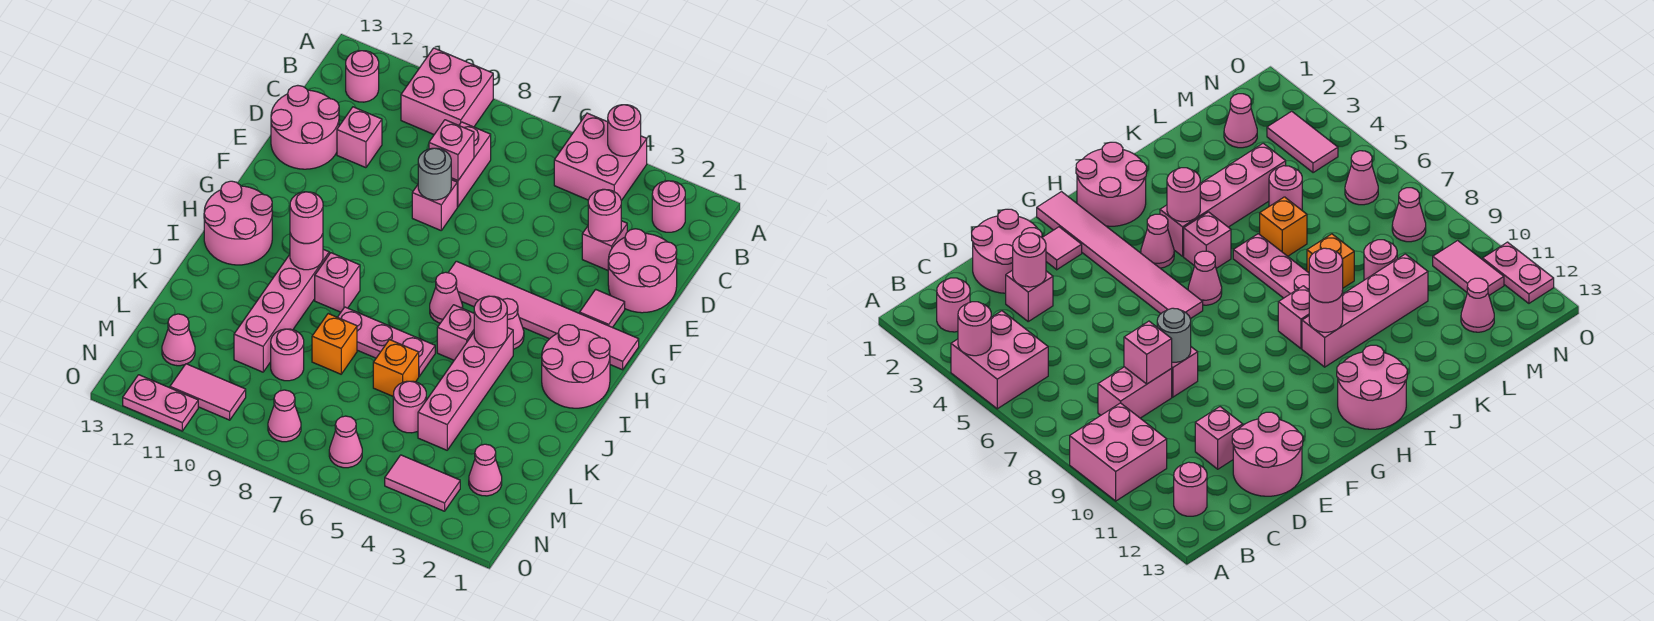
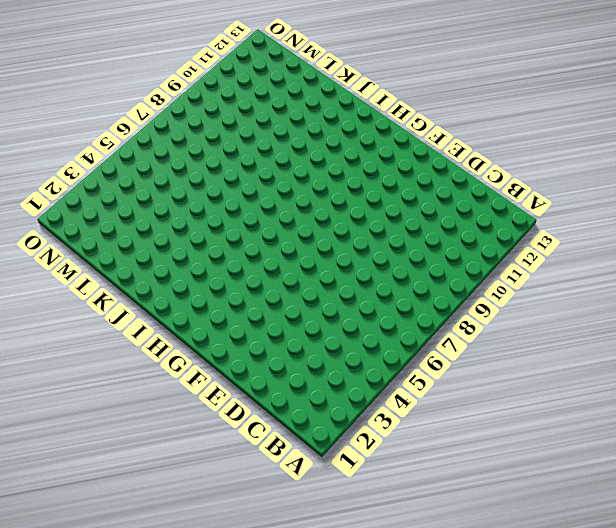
none -> pink 2x2 brick [554,113,647,201]
none -> pink 2x2 brick [401,48,493,134]
none -> pink 1x1 round brick [652,181,685,232]
none -> pink 1x1 round brick [346,51,379,102]

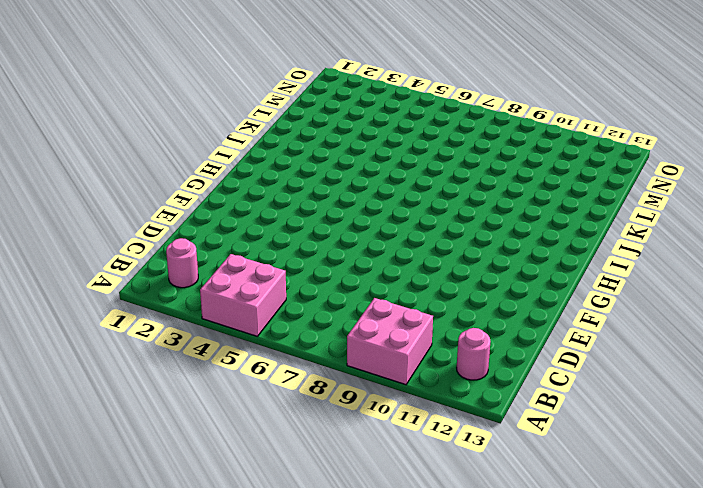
none -> pink 1x2 brick [451,122,491,207]
none -> pink 2x2 round brick [608,229,677,313]
none -> pink 1x1 brick [582,221,627,270]
none -> pink 1x1 brick [337,107,382,168]

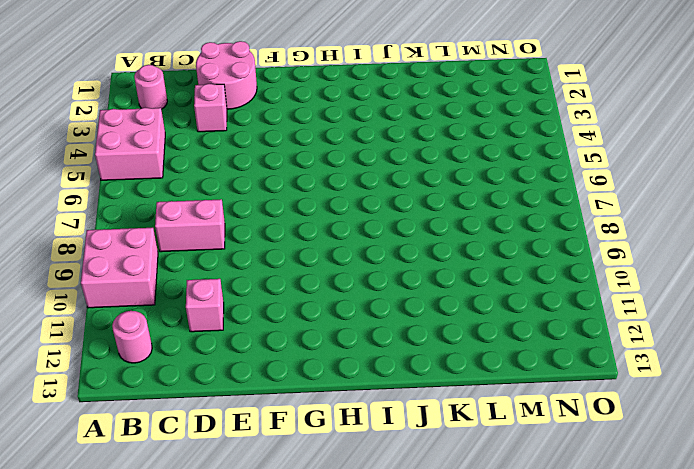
none -> pink 2x2 round brick [271,86,339,169]
none -> pink 1x1 brick [412,180,457,230]
none -> pink 1x1 tile [580,289,625,328]
none -> pink 1x6 tile [448,261,639,370]

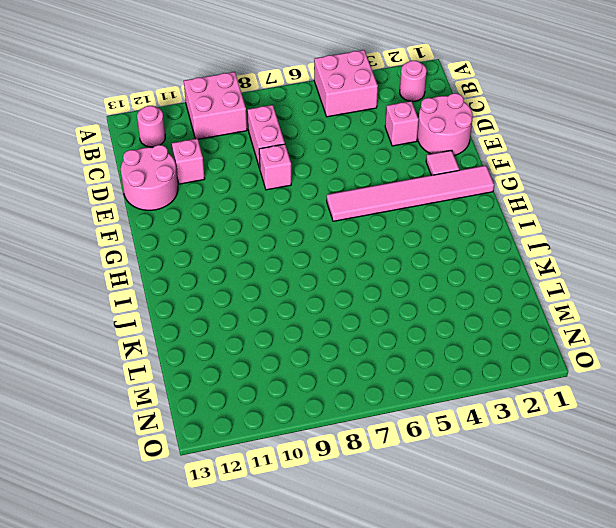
none -> pink 2x2 round brick [542,325,610,408]
none -> pink 1x1 cone [503,299,524,349]
none -> pink 1x1 cone [430,272,463,323]
none -> pink 2x2 round brick [204,181,272,265]

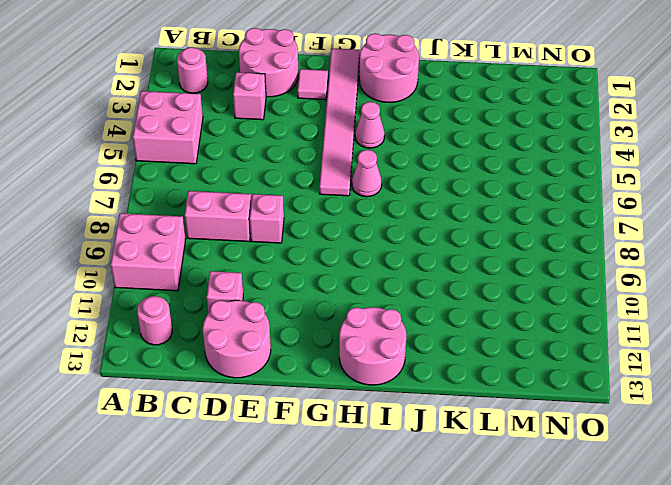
none -> pink 1x4 brick [418,328,513,450]
none -> pink 1x1 brick [437,305,474,360]
none -> pink 1x1 brick [315,253,360,312]
none -> pink 1x4 brick [234,249,329,372]

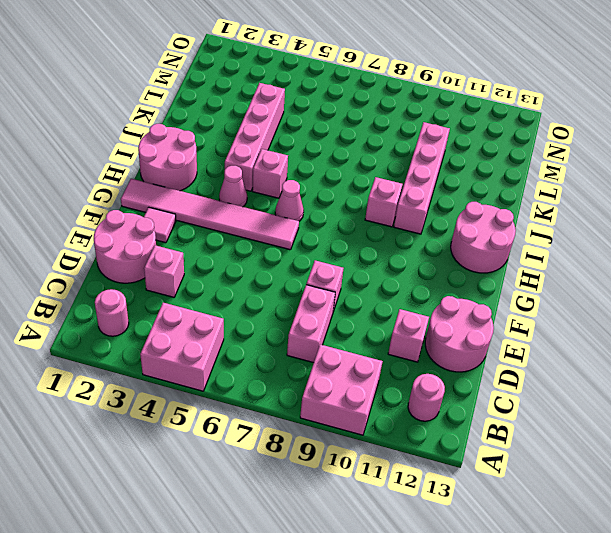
none -> pink 1x3 plate [338,307,435,376]
none -> orange 1x1 brick [373,340,419,396]
none -> orange 1x1 brick [312,314,357,374]
none -> pink 1x1 round brick [393,381,426,433]

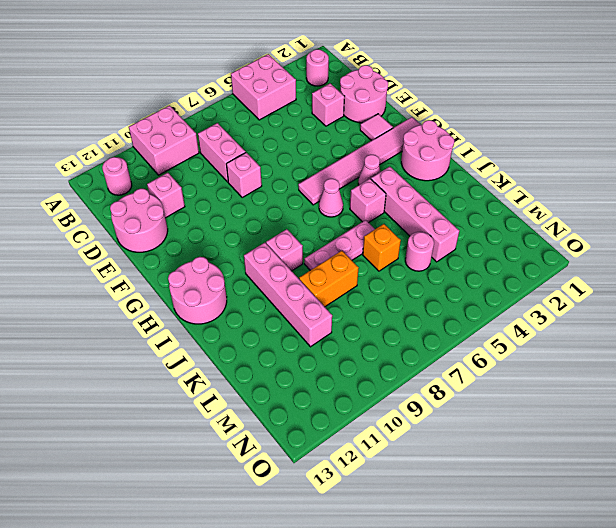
orange 1x2 brick [299,251,359,307] -> orange 1x1 brick [312,314,357,374]
none -> pink 1x1 round brick [271,329,304,381]
none -> pink 1x1 cone [469,444,502,496]
none -> pink 1x1 cone [162,314,195,366]
none -> pink 1x2 tile [385,455,460,511]

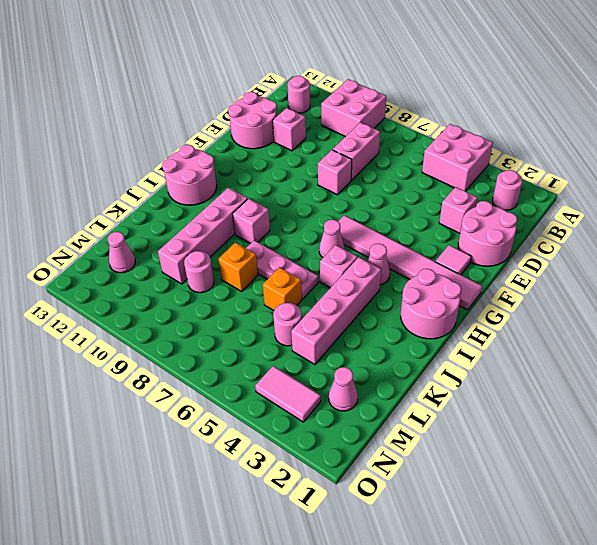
none -> pink 1x1 cone [329,416,362,468]
none -> pink 1x1 cone [268,390,301,442]
none -> pink 1x2 tile [170,364,246,420]
none -> pink 1x2 plate [123,375,198,431]

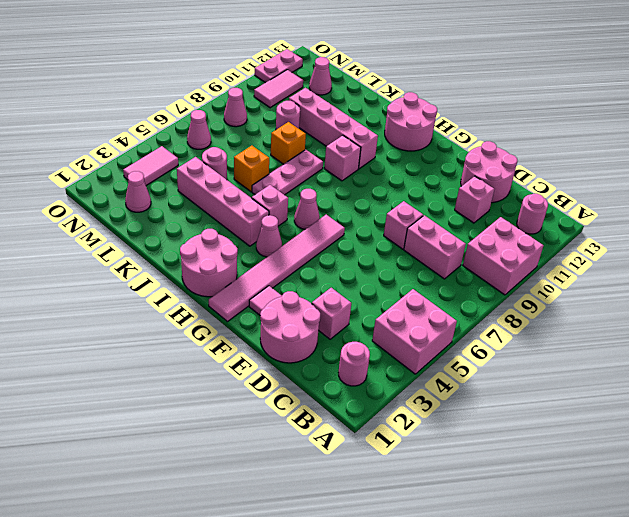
none -> pink 1x1 round brick [608,105,641,156]
none -> pink 1x1 round brick [588,189,621,241]
none -> pink 1x1 brick [429,120,474,181]
none -> grey 1x1 round brick [418,148,451,200]

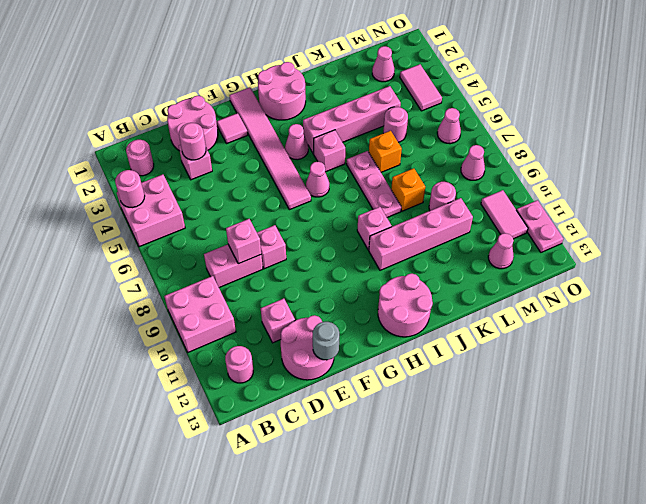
grey 1x1 round brick [313,322,339,360] -> grey 1x1 round brick moved to [418,148,451,200]
none -> pink 1x1 round brick [474,296,507,348]
none -> pink 1x1 round brick [290,233,323,270]
none -> pink 1x1 round brick [290,192,323,243]

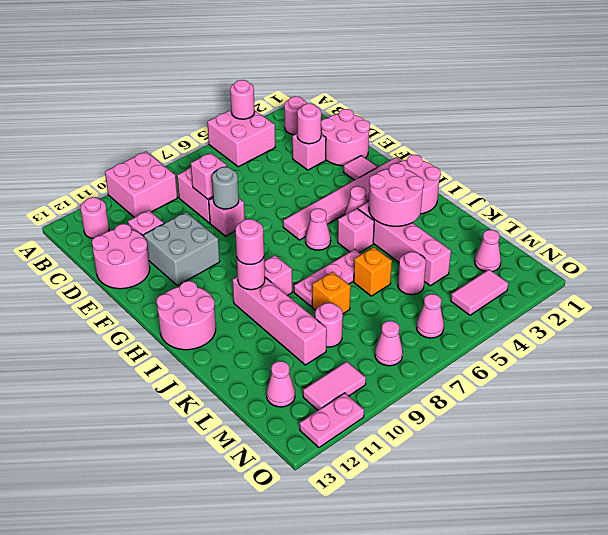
grey 2x2 brick [144,212,220,286] -> none
pink 2x2 round brick [369,163,424,226] -> pink 1x1 round brick [474,296,507,348]

